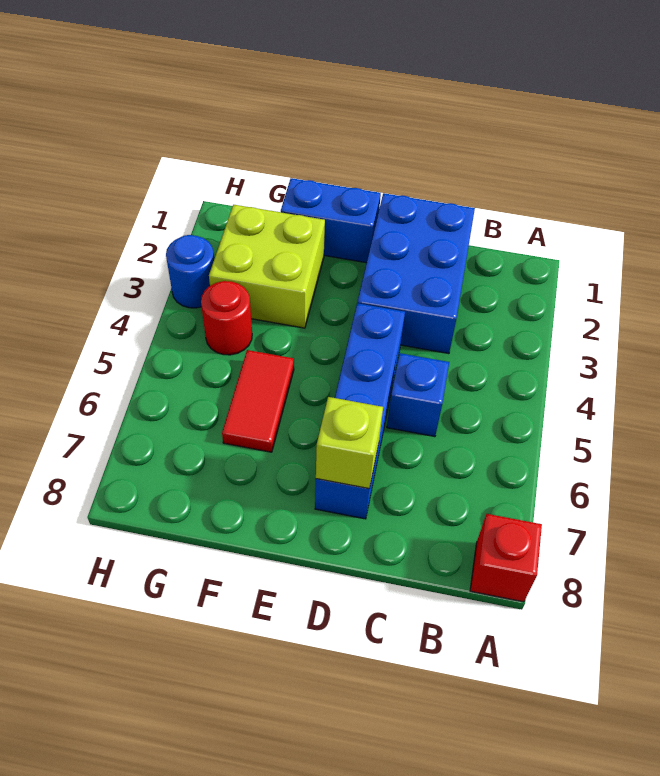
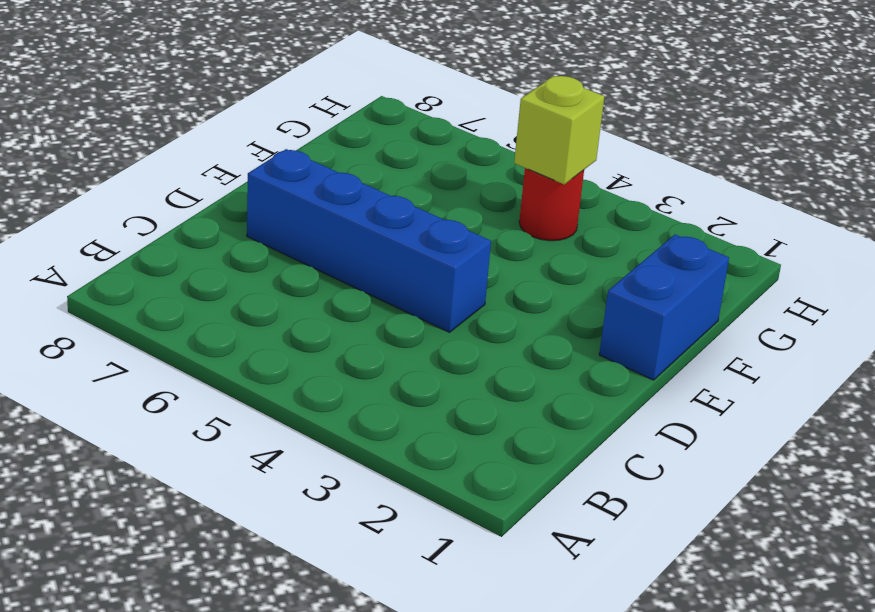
lime 1x1 brick [514,76,604,184] -> lime 1x1 brick moved to [316,397,383,489]
none -> red 1x1 brick [470,514,542,602]
none -> blue 2x3 brick [358,193,475,354]

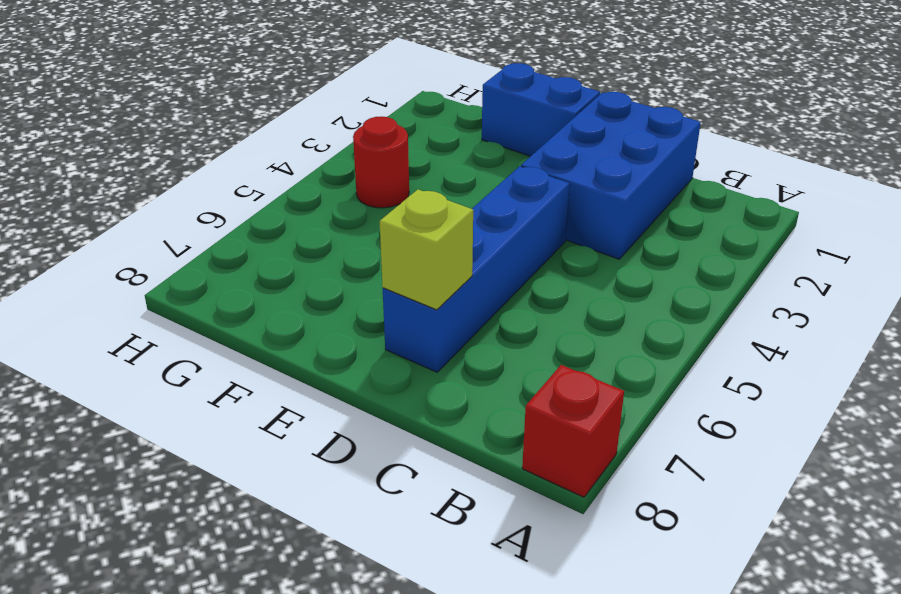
none -> blue 1x1 brick [387,353,449,437]
none -> lime 2x2 brick [209,205,325,328]

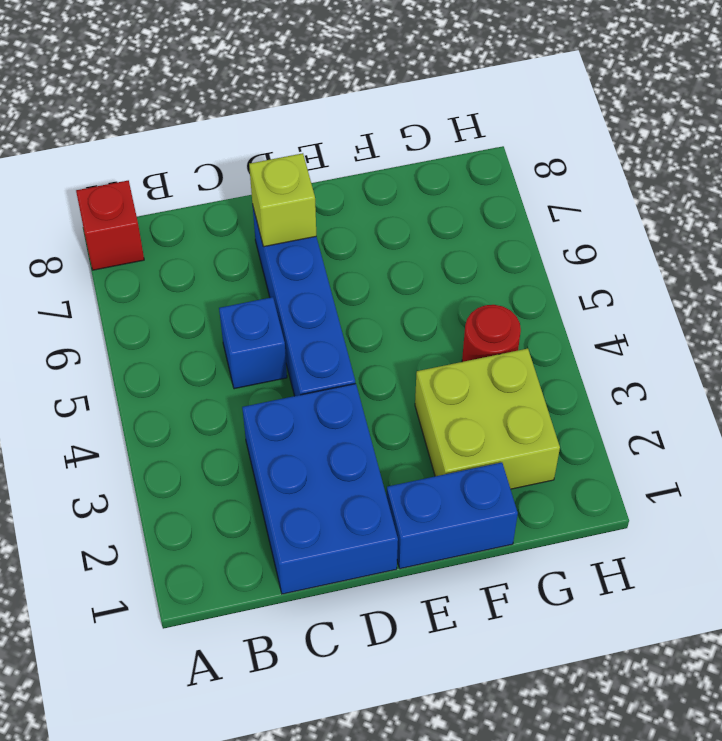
none -> red 1x2 tile [222,350,294,452]
none -> blue 1x1 round brick [166,235,214,308]

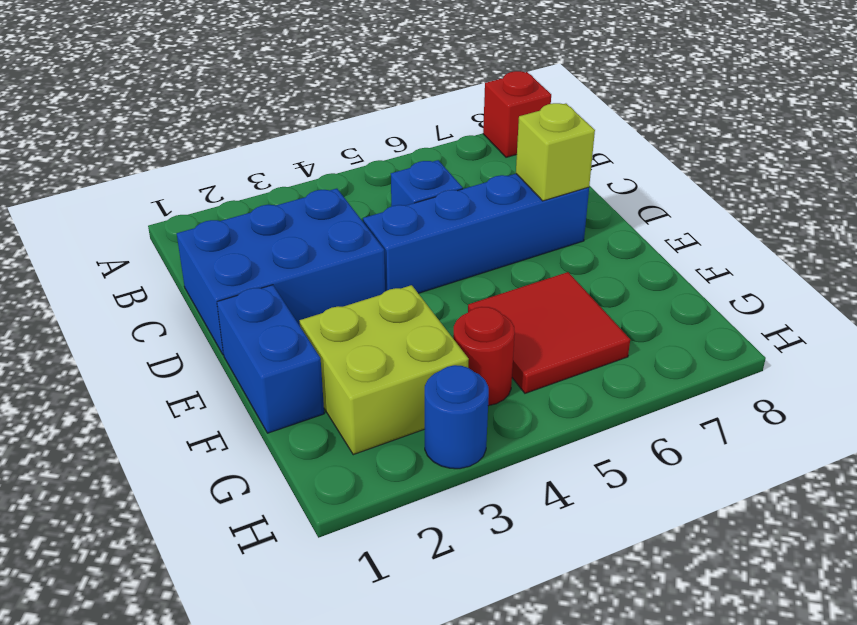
red 2x2 tile [468,272,630,393] -> red 1x2 tile [222,350,294,452]

